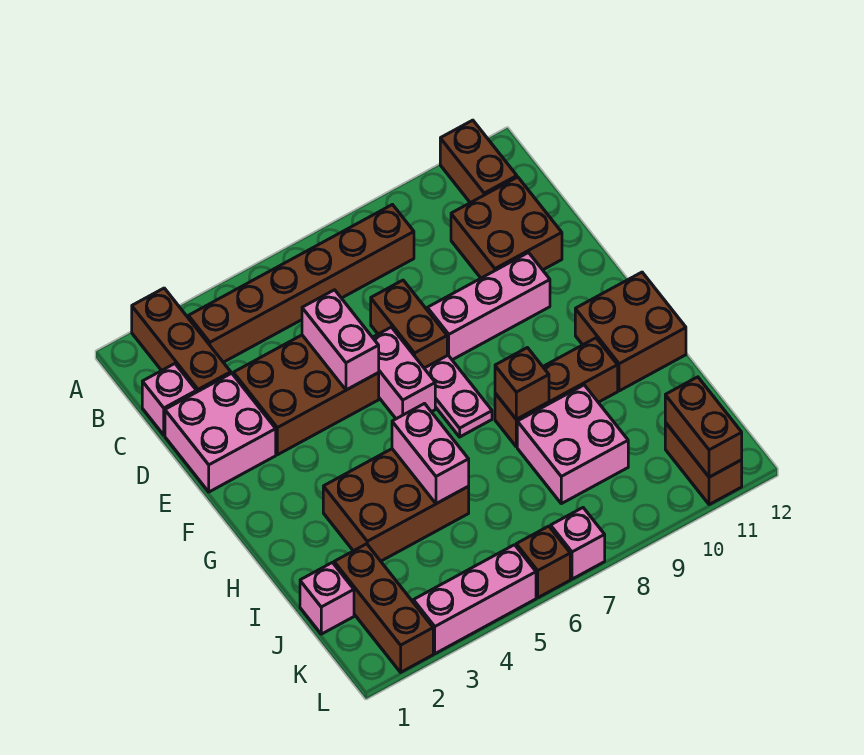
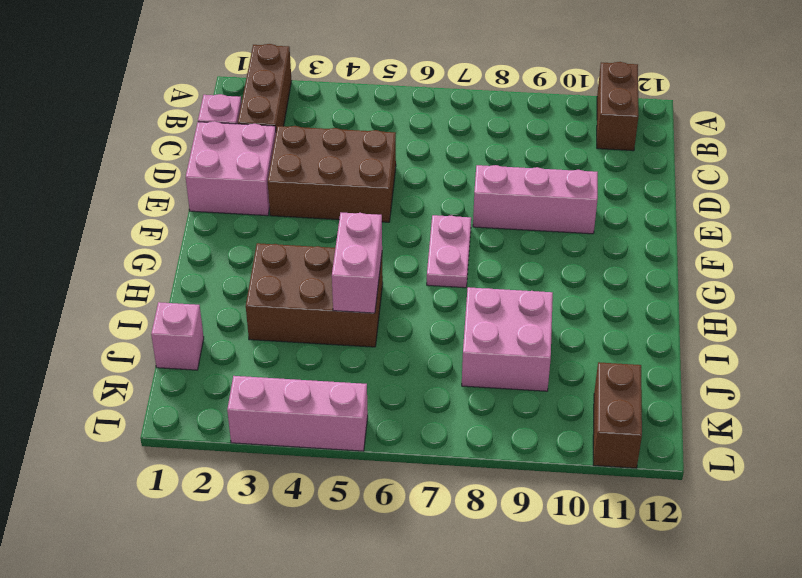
none -> brown 1x6 brick [188,205,414,362]
none -> brown 2x2 brick [451,177,562,278]
none -> brown 1x2 brick [371,280,447,368]

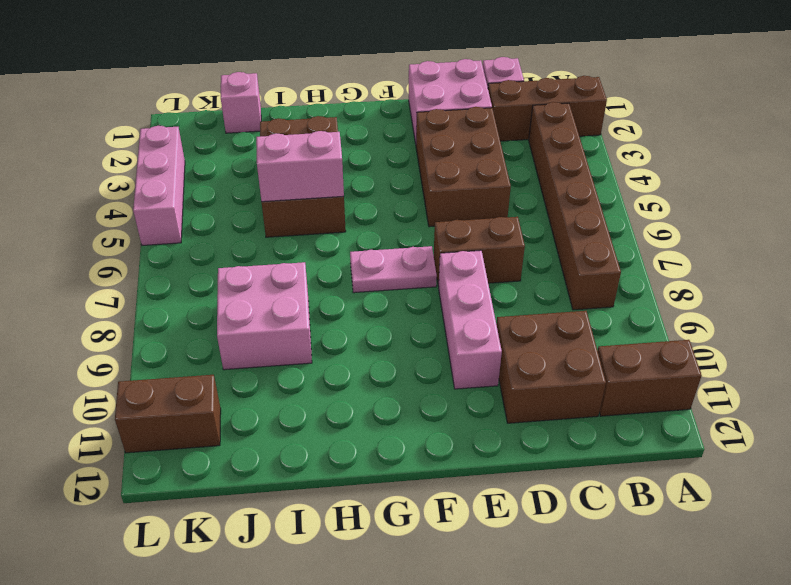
none -> pink 1x2 brick [373,327,435,419]
none -> brown 2x2 brick [575,272,686,391]
none -> brown 1x3 brick [495,338,618,447]

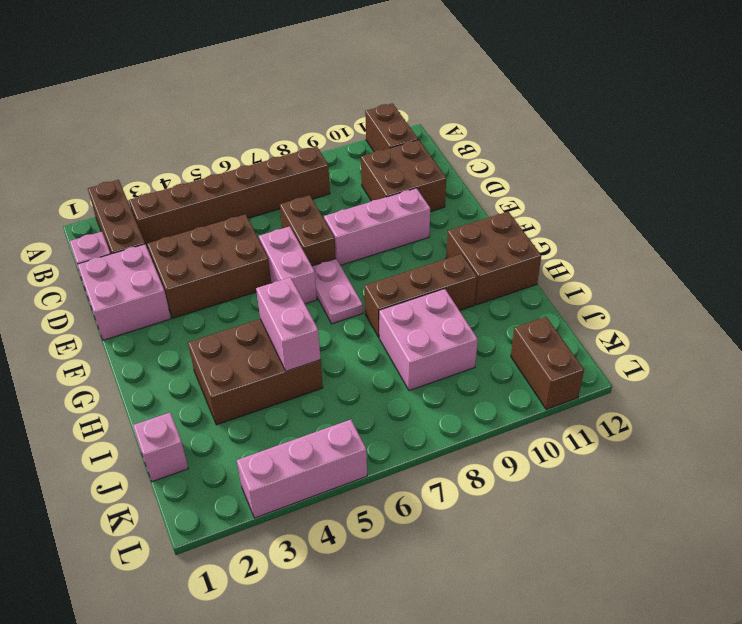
none -> brown 1x3 brick [334,544,433,672]
none -> brown 1x1 brick [516,526,570,598]
none -> pink 1x1 brick [551,508,605,579]

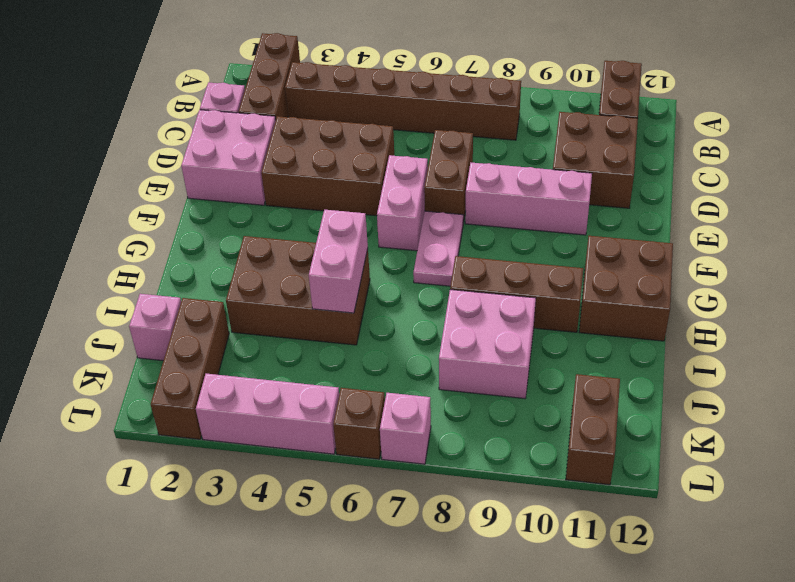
none -> pink 1x2 brick [302,290,379,390]
none -> brown 1x1 brick [495,348,549,419]
none -> brown 1x2 brick [665,377,742,477]

